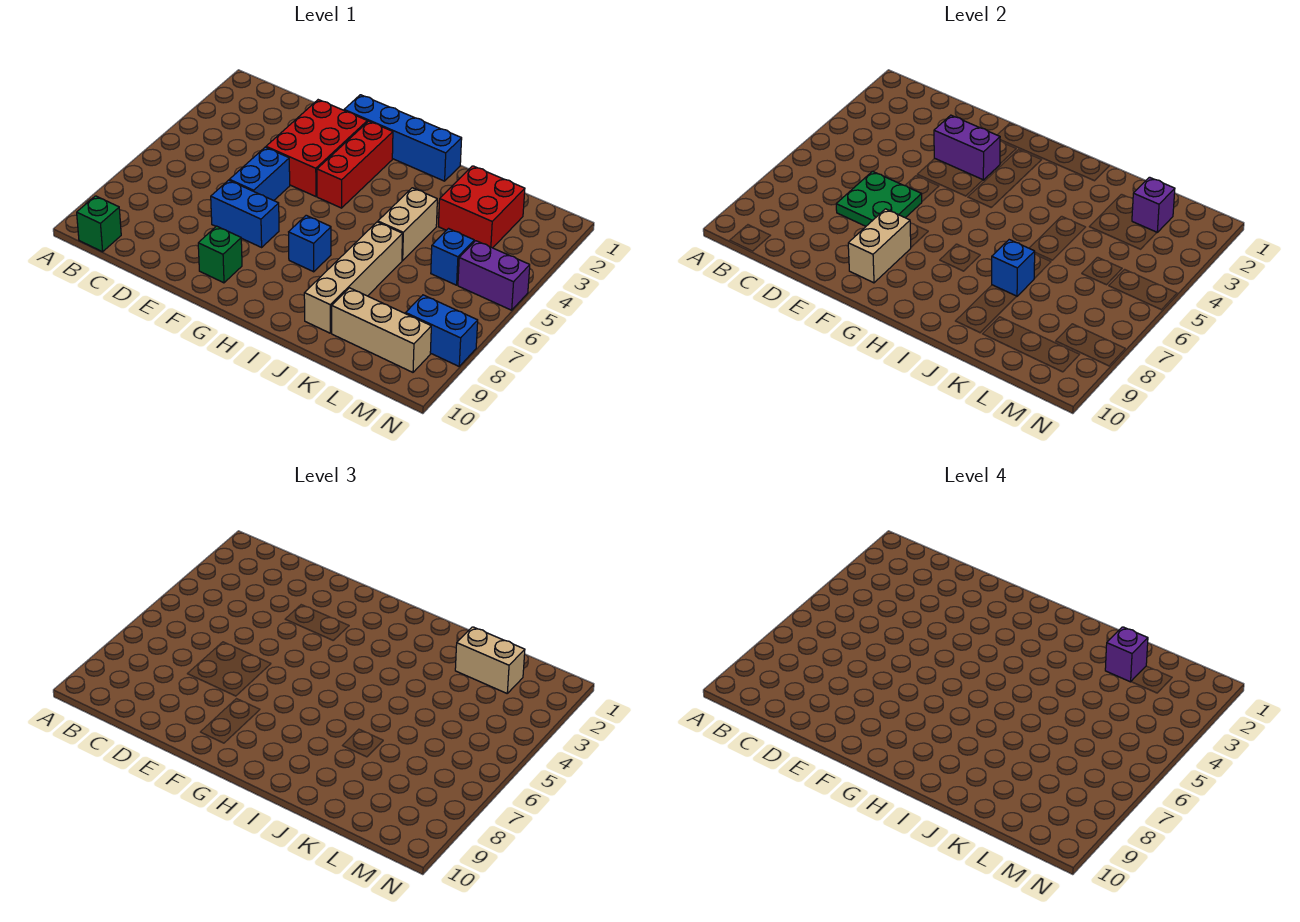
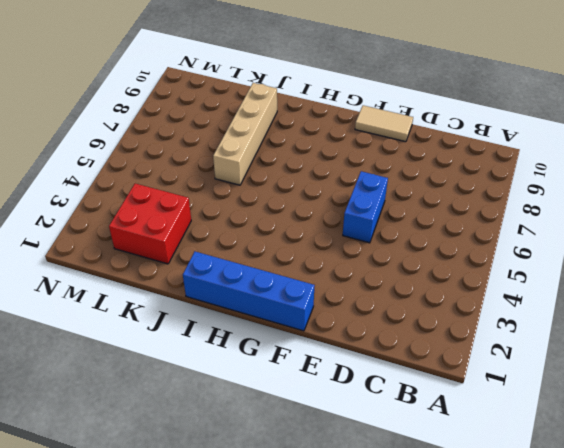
tan 1x2 tile [355,105,413,142] -> none
none -> green 1x1 brick [77,196,121,252]
none -> red 2x3 brick [266,100,367,197]
none -> blue 1x2 brick [211,180,279,247]

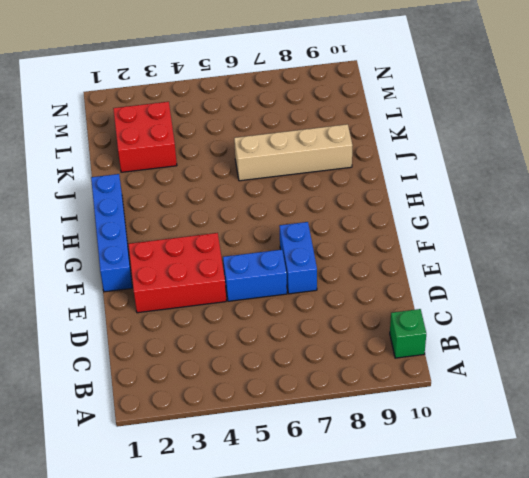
none -> green 1x1 brick [198,226,242,283]
none -> red 1x3 brick [317,121,393,208]
none -> blue 1x1 brick [289,215,331,272]

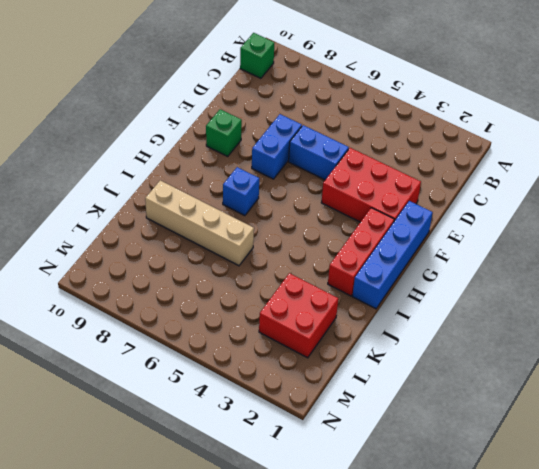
red 1x3 brick [328,208,394,296] -> red 1x3 brick turned to [317,121,393,208]
none -> tan 1x2 brick [378,188,437,261]
none -> tan 1x3 brick [332,288,431,372]
none -> blue 1x1 brick [431,229,474,285]

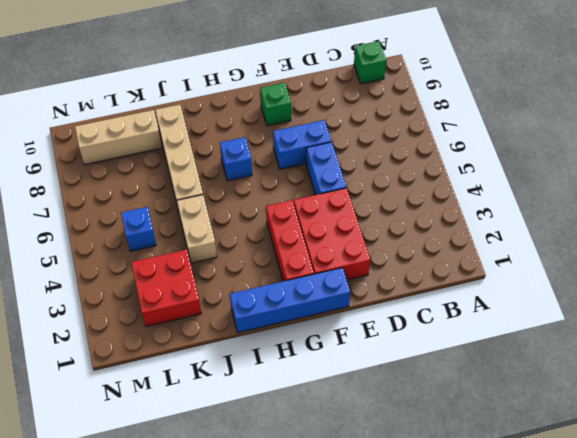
none -> purple 1x2 brick [458,241,530,310]
none -> blue 1x2 brick [406,295,478,366]
none -> green 2x2 plate [836,171,922,226]

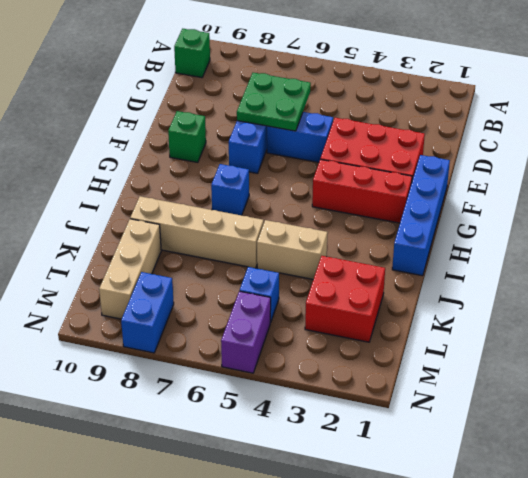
none -> purple 1x2 brick [934,115,1000,180]
none -> tan 1x2 brick [848,209,911,283]
none -> blue 1x1 brick [992,240,1035,296]

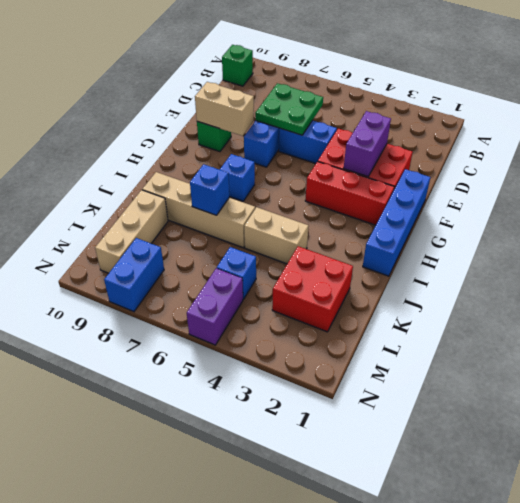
none -> purple 1x1 brick [1132,177,1175,232]
none -> tan 1x2 brick [455,627,525,693]
none -> purple 1x1 brick [1105,627,1148,682]

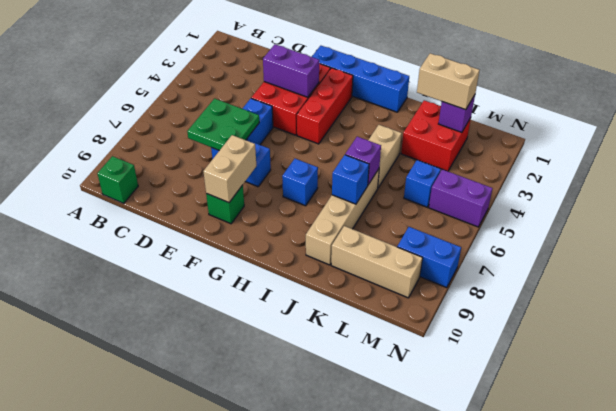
purple 1x1 brick [345,137,381,185] -> purple 1x1 brick moved to [1105,627,1148,682]

